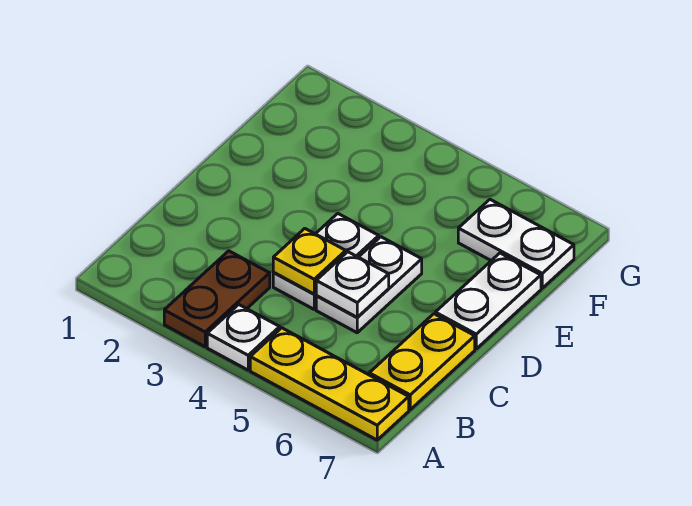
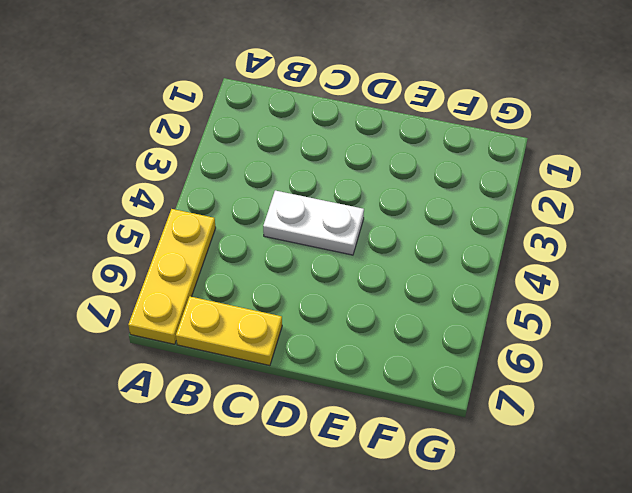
none -> brown 1x2 plate [164,251,270,347]
none -> white 1x1 plate [207,305,280,370]

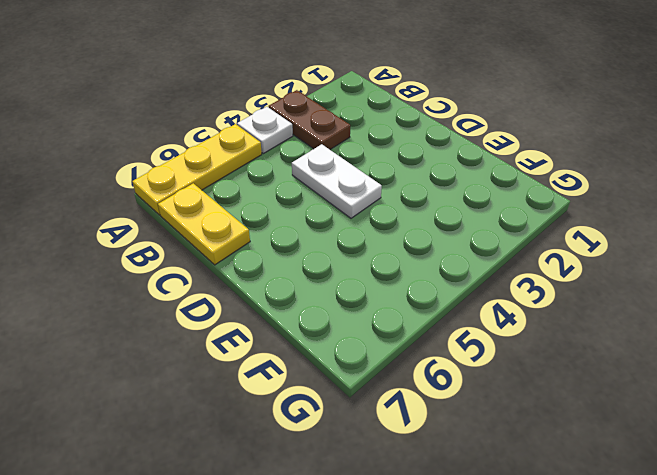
none -> white 1x2 plate [316,237,422,333]
none -> white 1x2 plate [435,253,541,349]

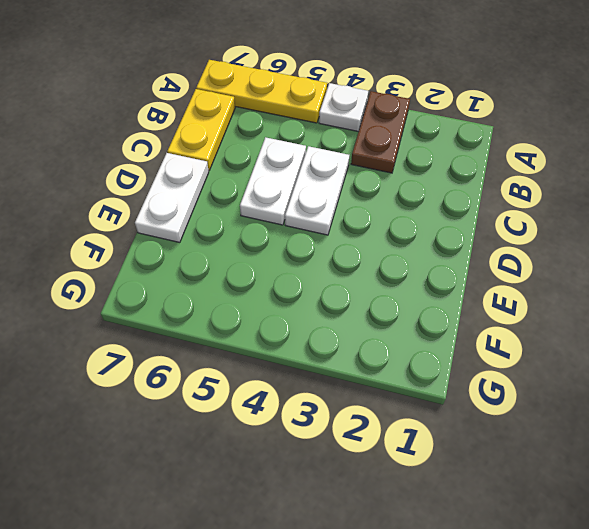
none -> white 1x2 plate [458,200,574,288]
none -> yellow 1x1 plate [273,229,346,294]

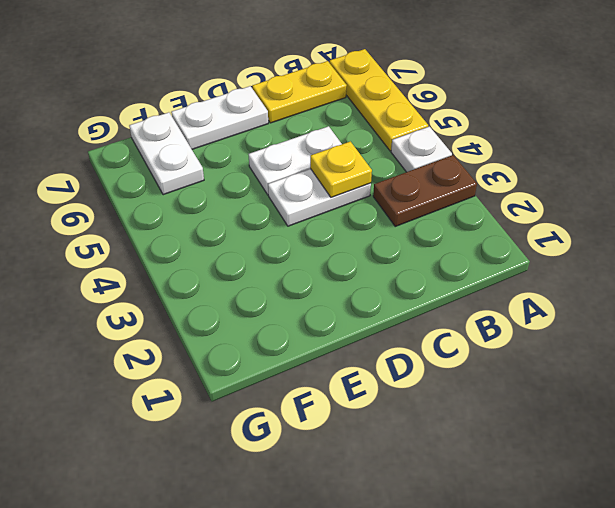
none -> white 1x1 plate [316,252,389,317]

